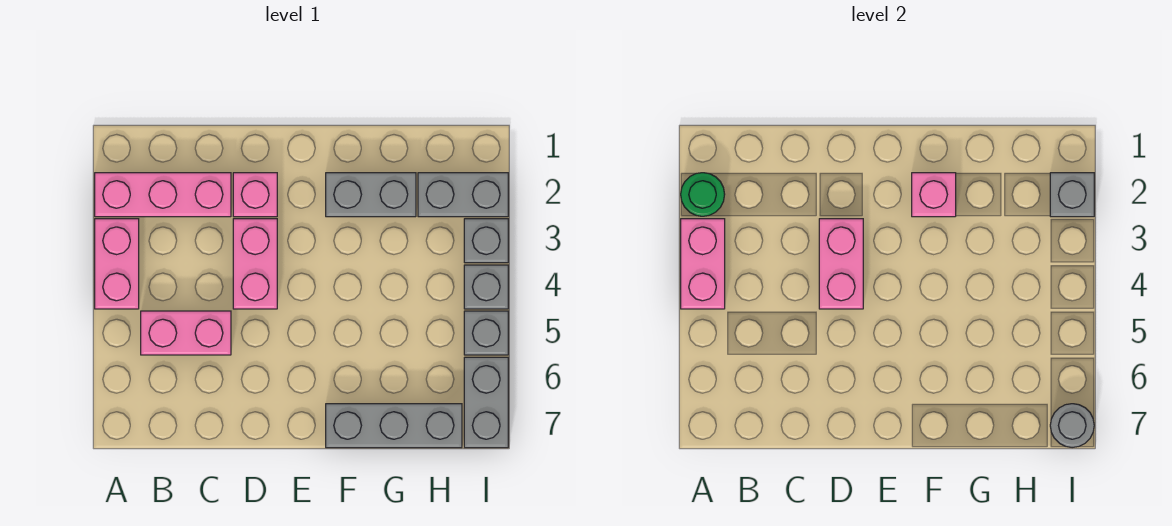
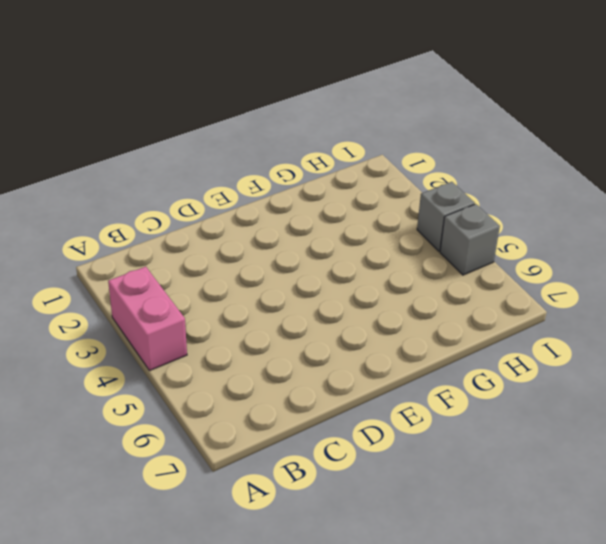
none -> pink 1x3 brick [95,173,231,217]
none -> pink 1x2 brick [141,311,231,355]
none -> pink 1x1 brick [233,173,277,217]

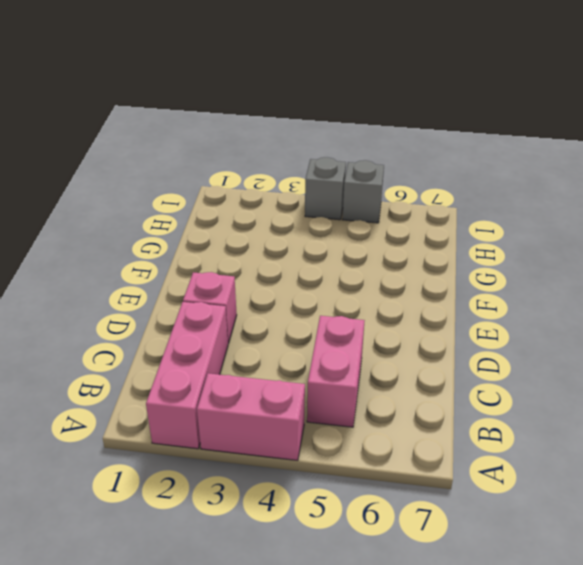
none -> pink 1x2 brick [233,219,277,309]
none -> grey 1x2 brick [326,173,416,217]
none -> grey 1x3 brick [326,404,462,448]

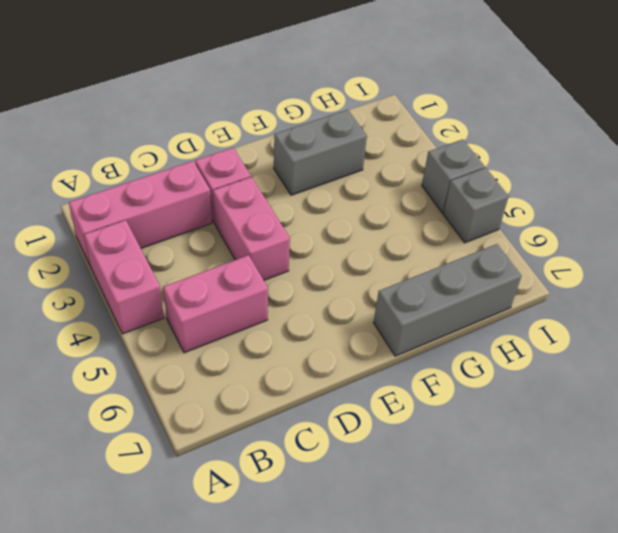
none -> grey 1x2 brick [418,173,508,217]
none -> grey 1x1 brick [464,219,508,263]
none -> grey 1x2 brick [464,357,508,448]

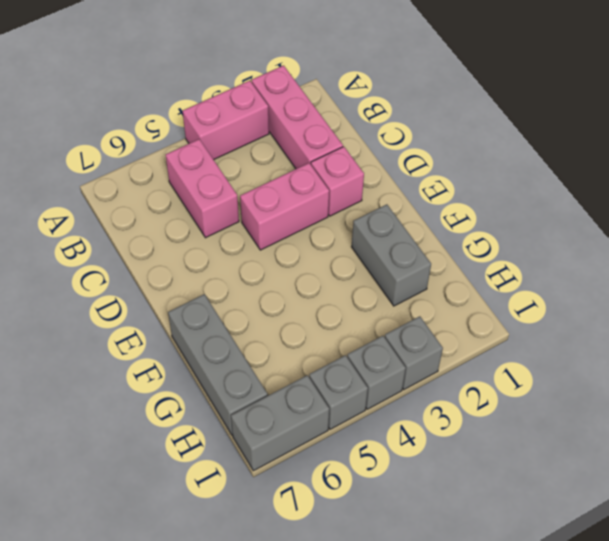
none -> grey 1x2 brick [418,173,508,217]
none -> green 1x1 round brick [681,173,725,216]
none -> pink 1x2 brick [681,219,725,309]

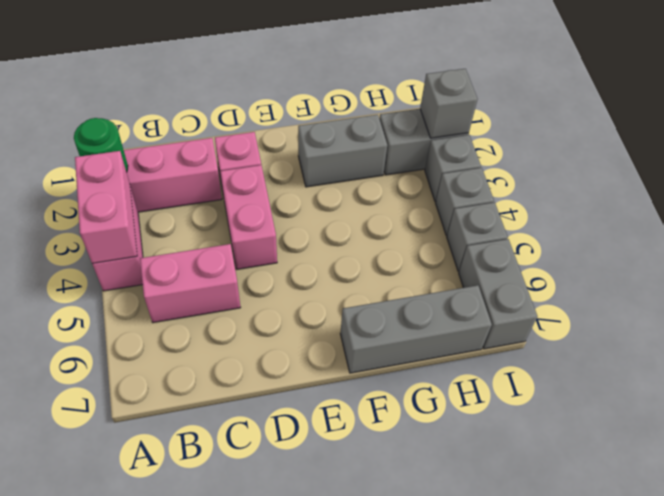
none -> pink 1x2 brick [819,219,863,309]
none -> pink 1x1 brick [912,173,956,217]
none -> grey 1x1 round brick [1050,404,1094,448]

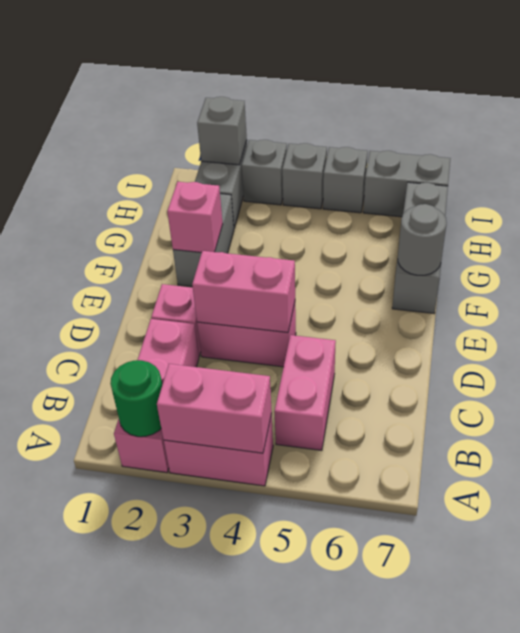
grey 1x1 round brick [398,204,447,275] -> grey 1x1 round brick moved to [1050,404,1094,448]

